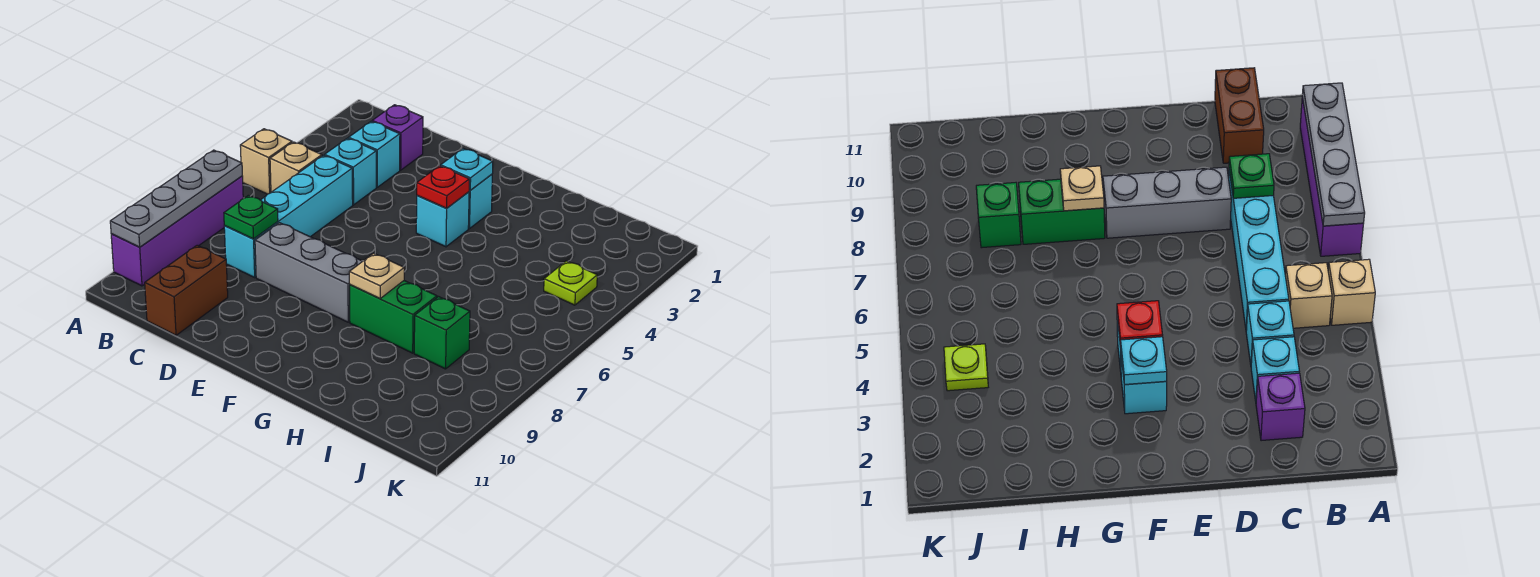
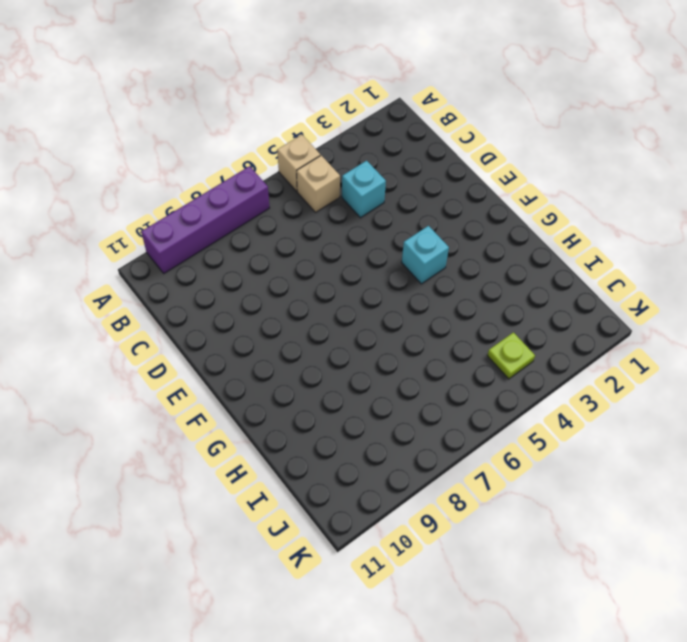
none -> purple 1x1 brick [372,105,423,170]
none -> cyan 1x1 brick [349,121,400,187]
none -> cyan 1x4 brick [224,155,353,277]

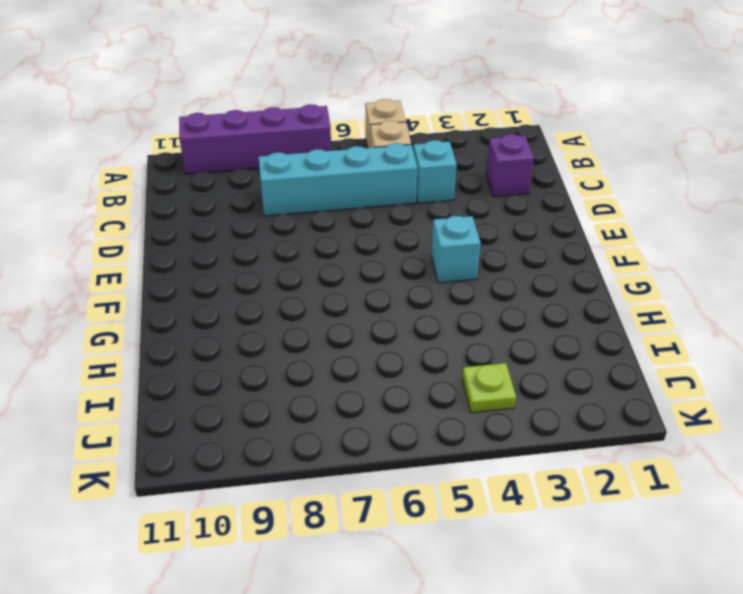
none -> cyan 1x1 brick [349,121,400,187]
none -> brown 1x2 brick [145,245,228,335]
none -> grey 1x3 brick [255,223,363,322]

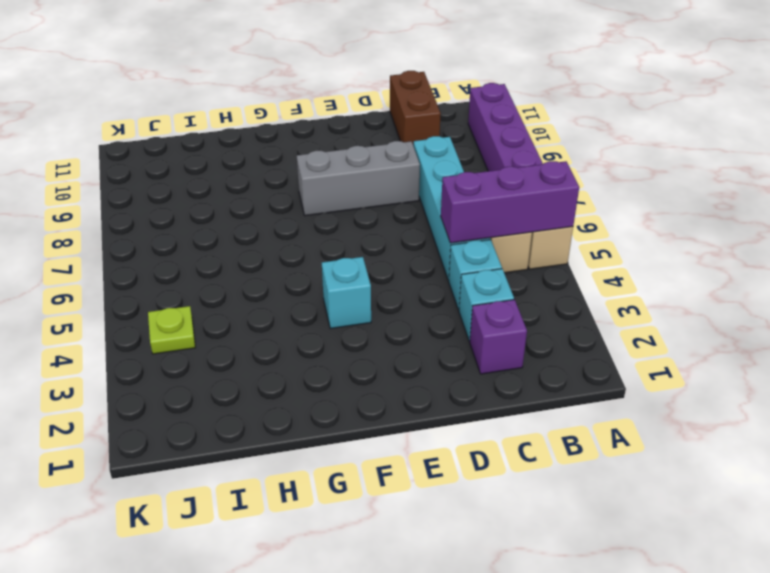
purple 1x3 brick [441,161,579,243] -> none
none -> cyan 1x1 brick [468,174,492,229]
none -> green 1x2 brick [350,281,437,353]
none -> green 1x1 brick [414,297,470,369]

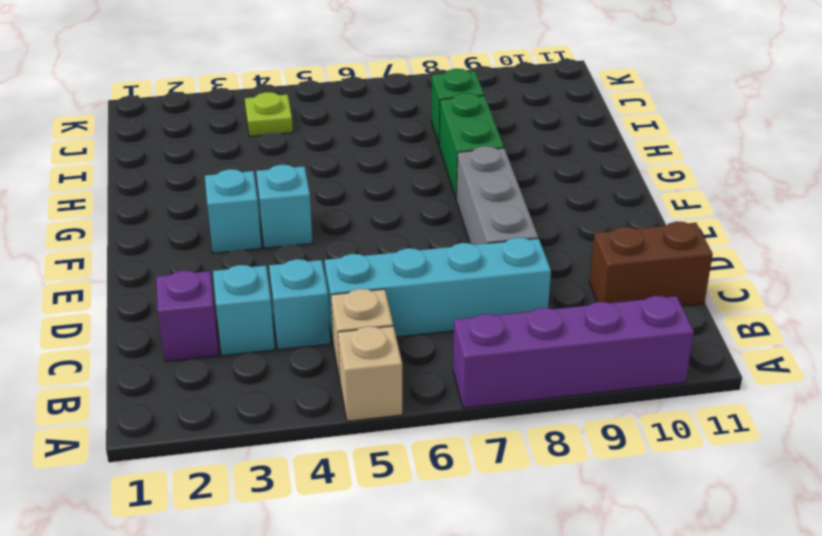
none -> grey 1x4 plate [110,150,242,247]
none -> green 1x1 plate [224,195,278,239]
none -> cyan 1x1 plate [441,148,493,190]

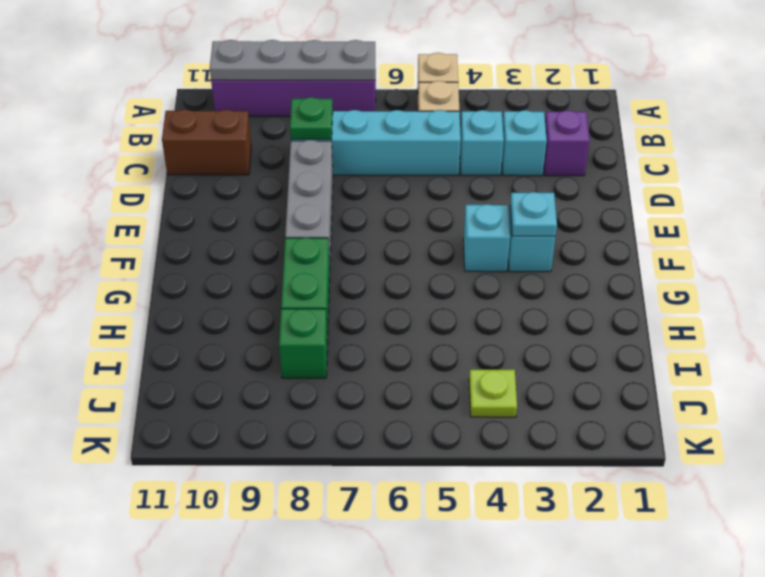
none -> red 1x1 plate [417,166,469,208]
none -> tan 1x1 plate [349,253,404,299]

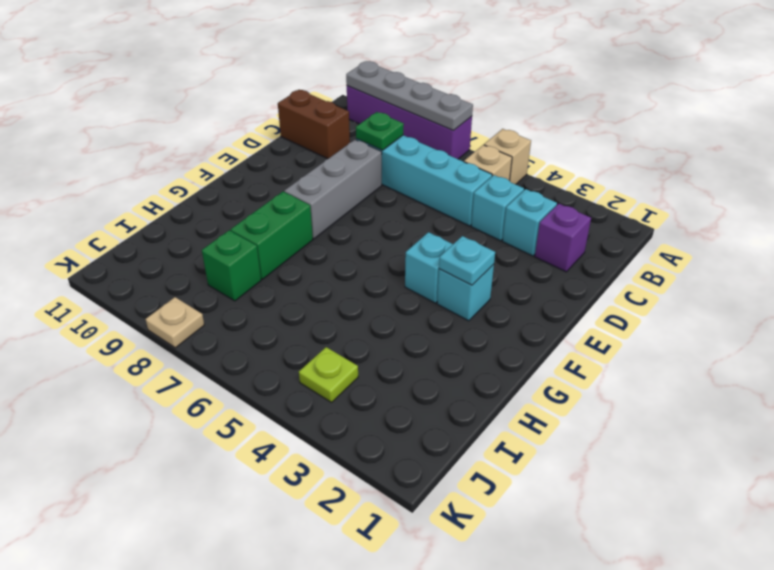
tan 1x1 plate [145,297,204,348] -> tan 1x1 plate moved to [349,253,404,299]
none -> red 1x1 plate [417,166,469,208]

